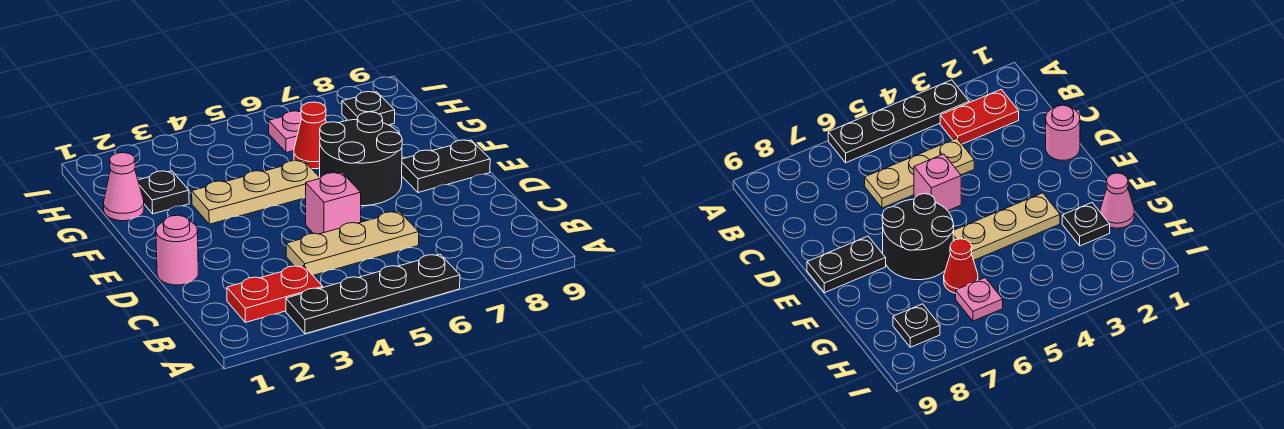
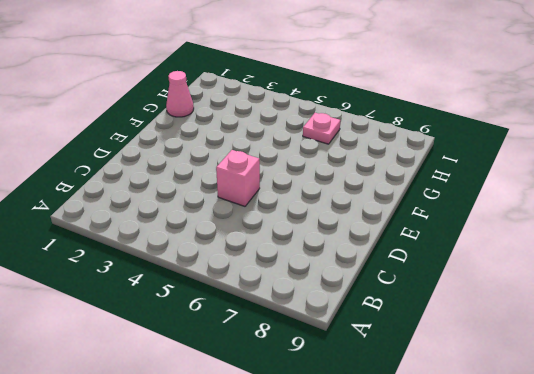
none -> black 1x4 plate [286,254,460,334]
none -> red 1x2 plate [227,265,323,322]
none -> tan 1x3 plate [286,212,419,275]

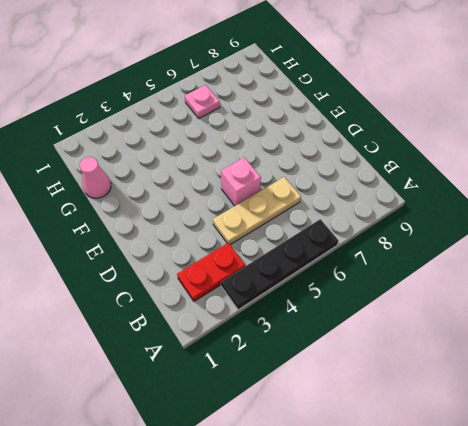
none -> pink 1x1 round brick [156,215,198,285]
none -> black 2x2 round brick [320,112,402,206]
none -> black 1x2 plate [402,140,490,192]

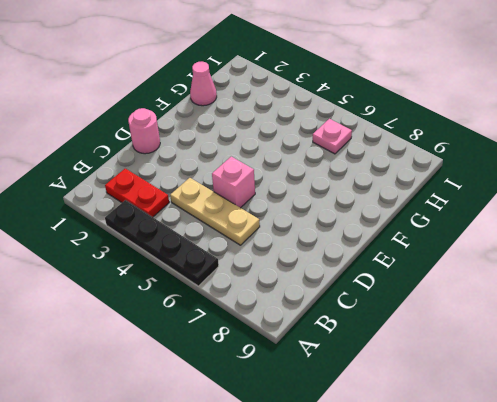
none -> black 2x2 round brick [320,112,402,206]
none -> black 1x2 plate [402,140,490,192]
none -> tan 1x3 plate [192,160,320,224]

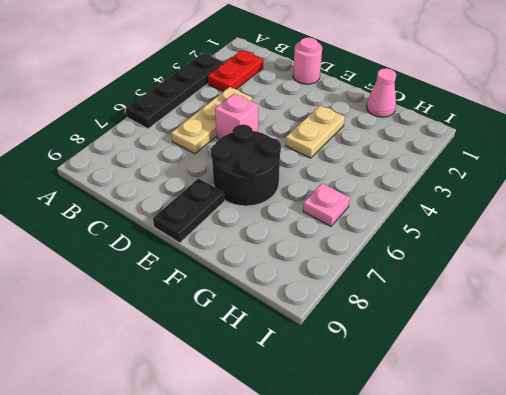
tan 1x2 plate [286,106,345,158] -> tan 1x3 plate [192,160,320,224]
none -> black 1x1 plate [138,171,189,214]
none -> red 1x1 cone [294,102,326,169]
none -> black 1x1 plate [342,92,395,125]

